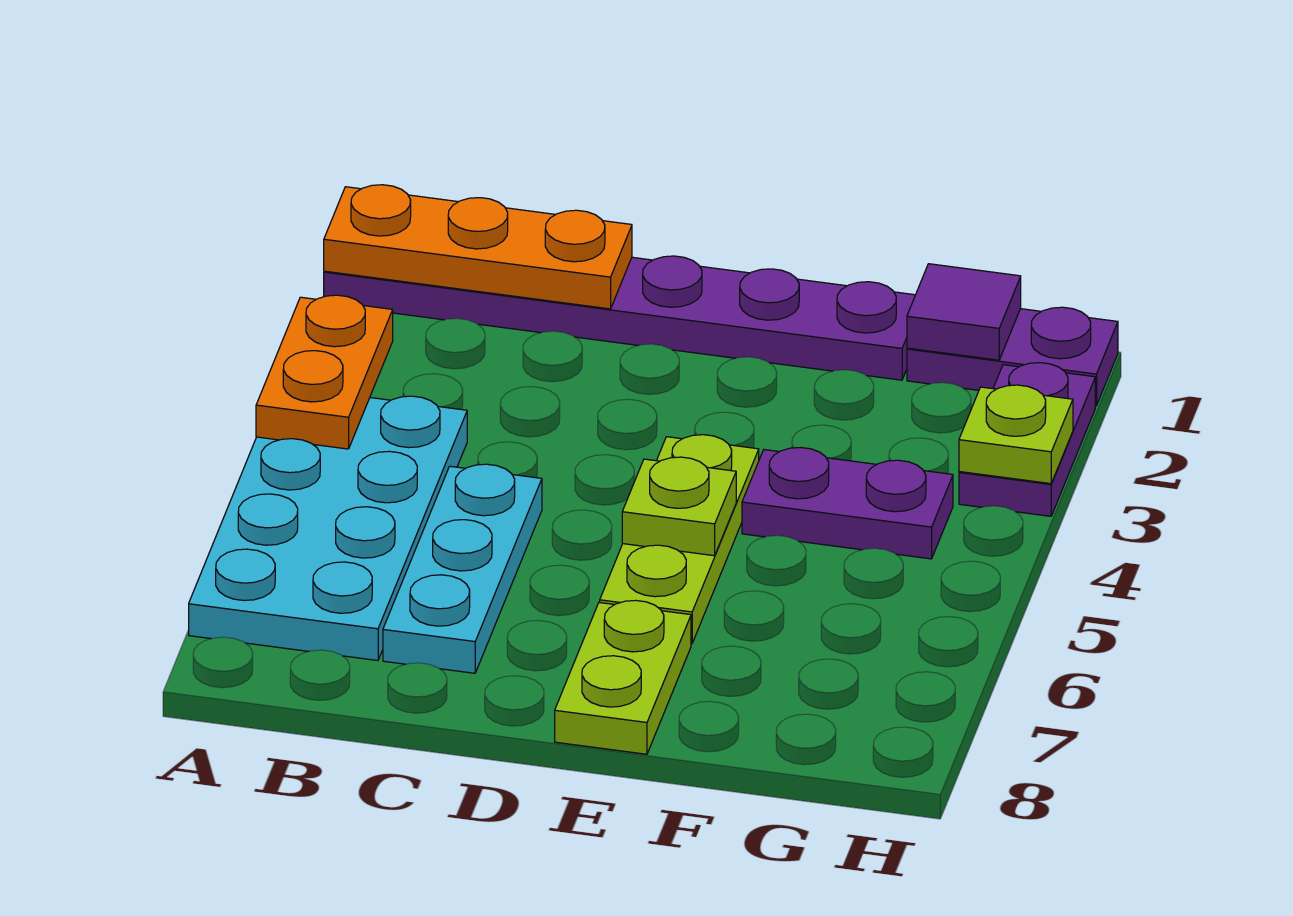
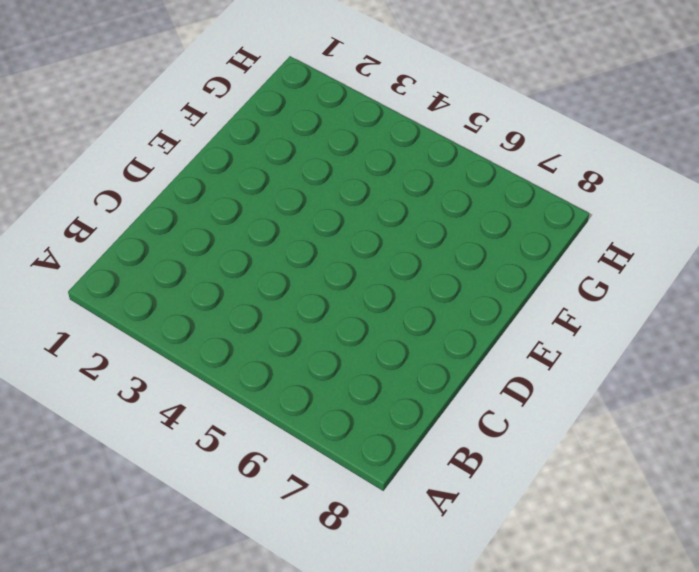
none -> purple 1x6 plate [324,256,915,380]
none -> cyan 2x4 plate [189,396,467,661]
none -> cyan 1x3 plate [383,464,542,673]

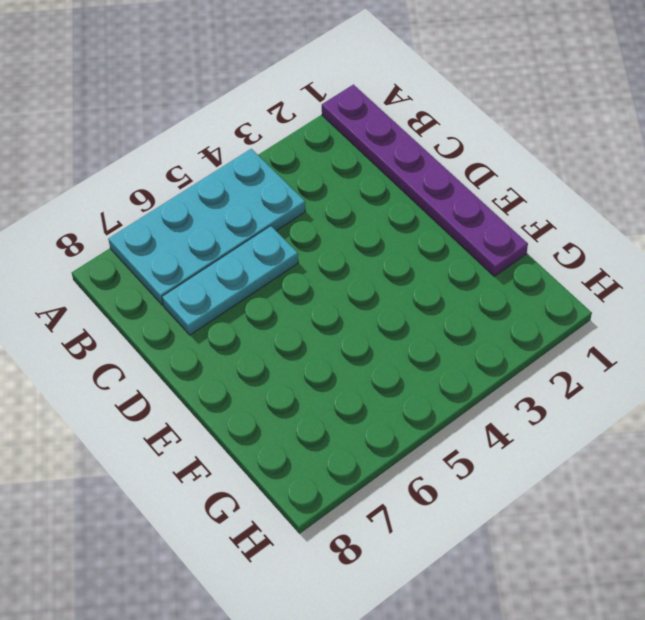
none -> lime 1x3 plate [600,435,759,644]
none -> lime 1x2 plate [555,600,691,754]
none -> purple 1x2 plate [742,448,953,559]

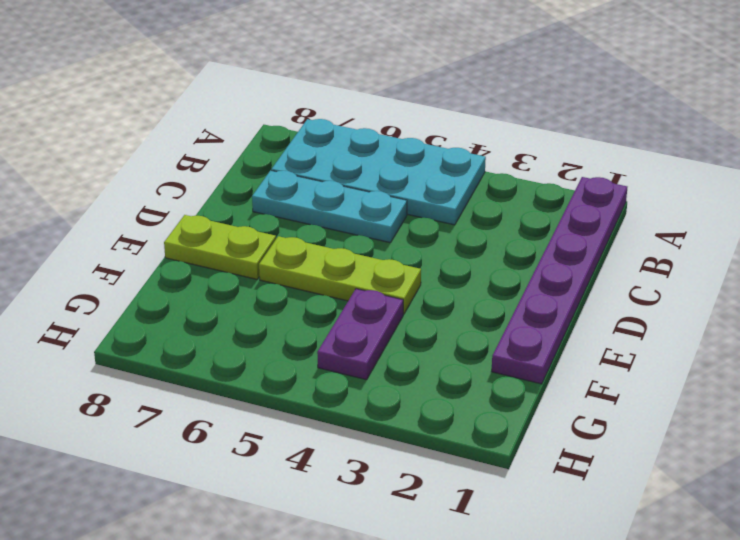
none -> purple 1x2 plate [907,307,1118,406]
none -> purple 1x2 plate [959,363,1095,516]
none -> orange 1x3 plate [324,185,632,309]

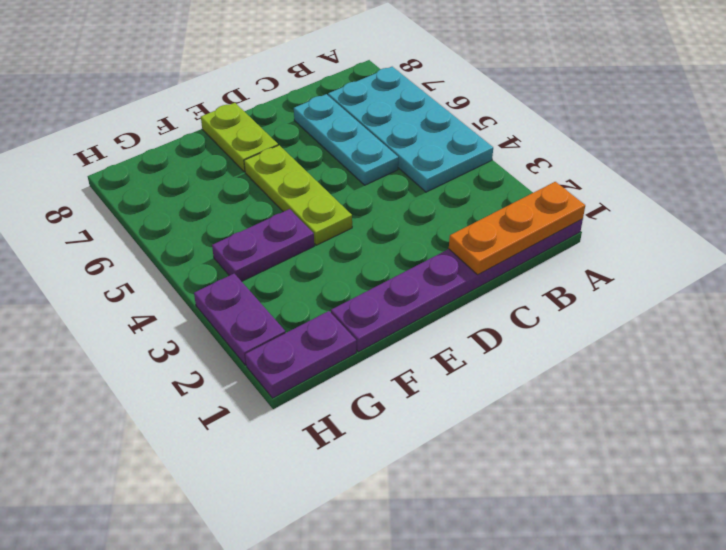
none -> orange 1x2 plate [256,295,393,449]
none -> lime 1x1 plate [622,457,736,556]
none -> purple 1x1 tile [907,264,1021,360]

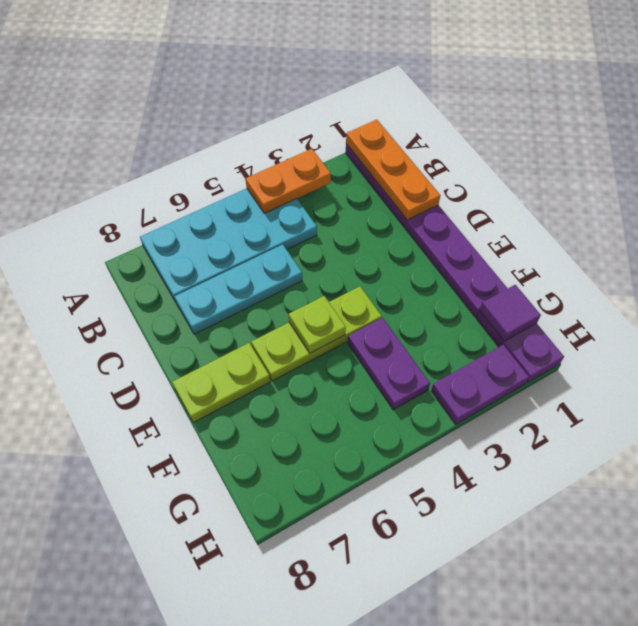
none -> lime 1x1 plate [959,385,1073,484]

